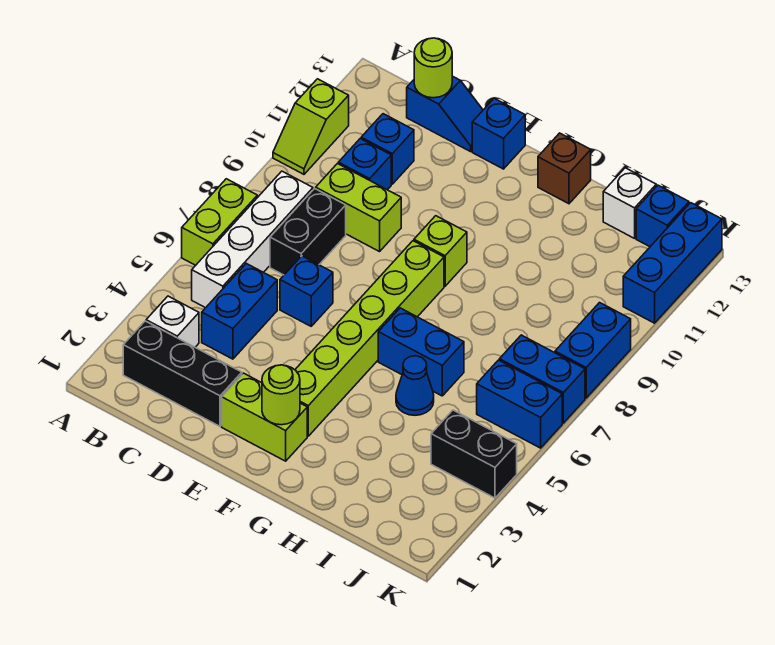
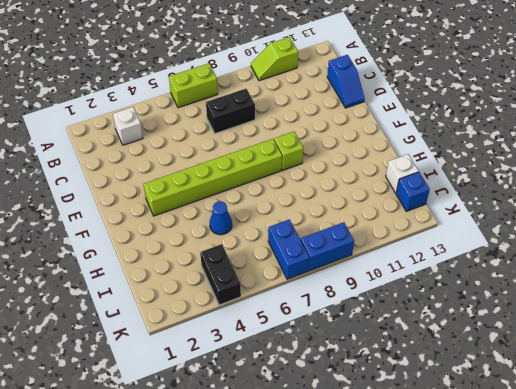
none -> black 1x3 brick [123,321,242,426]
none -> white 1x4 brick [192,171,313,308]
none -> blue 1x2 brick [202,263,277,359]

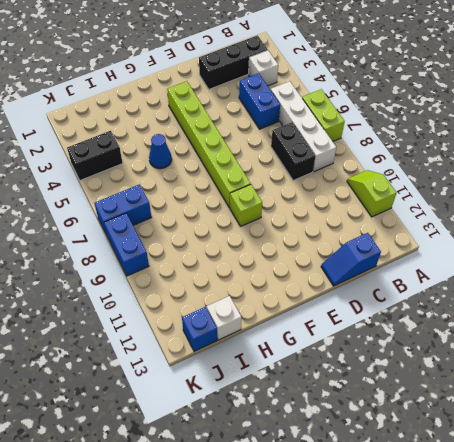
none -> lime 1x2 brick [316,164,401,252]
none -> blue 1x1 brick [338,139,391,190]
none -> blue 1x1 brick [361,114,414,184]

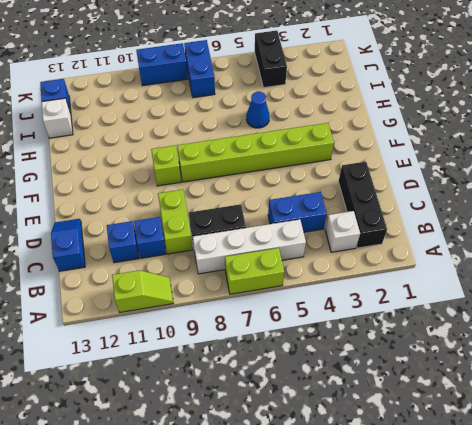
none -> blue 1x1 brick [280,256,333,326]
none -> lime 1x2 brick [222,373,307,461]
none -> blue 1x1 brick [472,98,525,169]

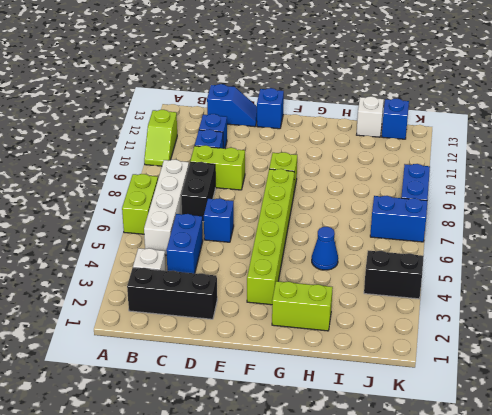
lime 1x2 brick [272,281,333,331] -> lime 1x2 brick moved to [222,373,307,461]
none -> blue 1x2 brick [378,308,464,396]
none -> brown 1x1 brick [538,133,591,204]
none -> blue 1x2 brick [477,360,562,448]

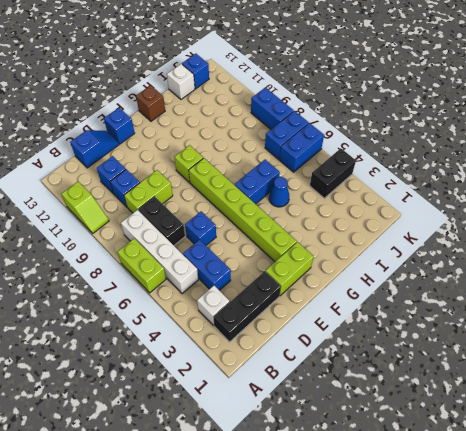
none -> blue 1x3 brick [623,203,722,323]
none -> lime 1x1 round brick [414,38,452,98]
none -> lime 1x1 round brick [262,365,300,425]

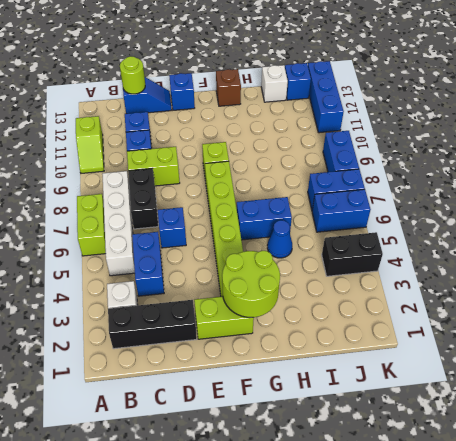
lime 2x2 round brick [222,251,280,318] -> lime 1x1 round brick [262,365,300,425]

